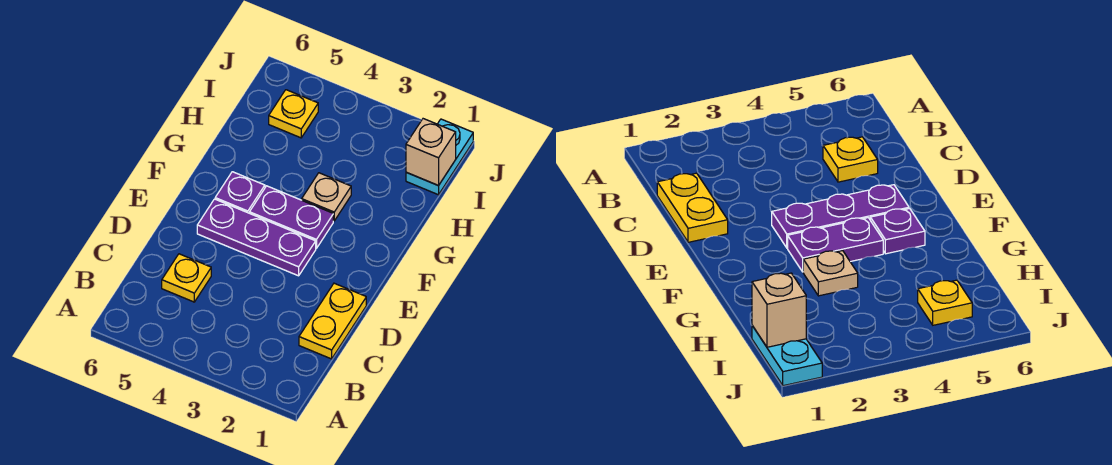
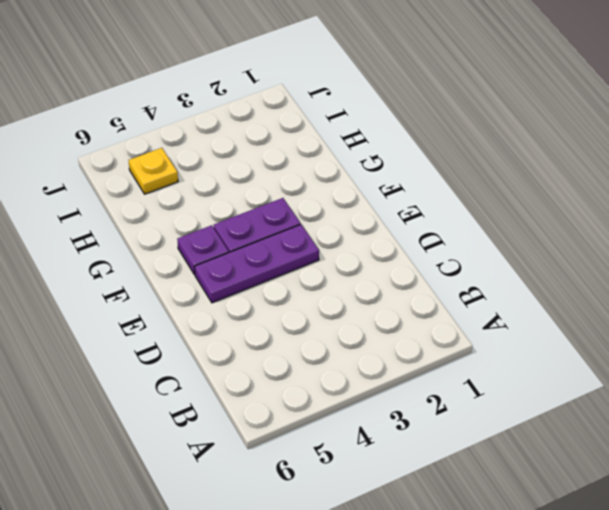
none -> yellow 1x2 plate [299,283,366,359]
none -> yellow 1x1 plate [162,254,211,302]

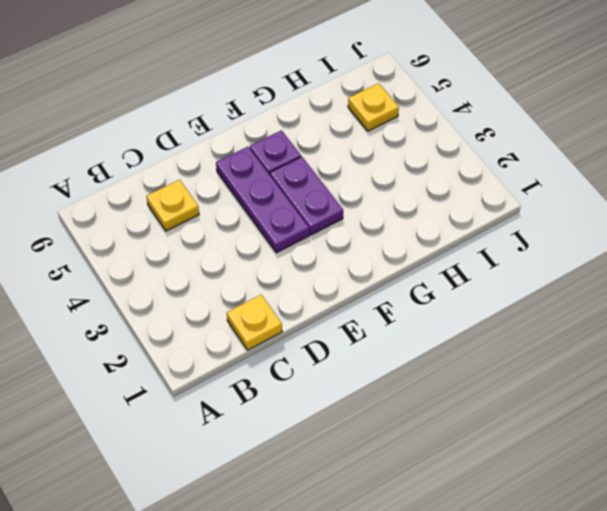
yellow 1x1 plate [227,295,282,350] -> yellow 1x2 plate [299,283,366,359]
none -> tan 1x1 plate [302,173,351,221]
none -> cyan 1x2 plate [406,119,473,195]

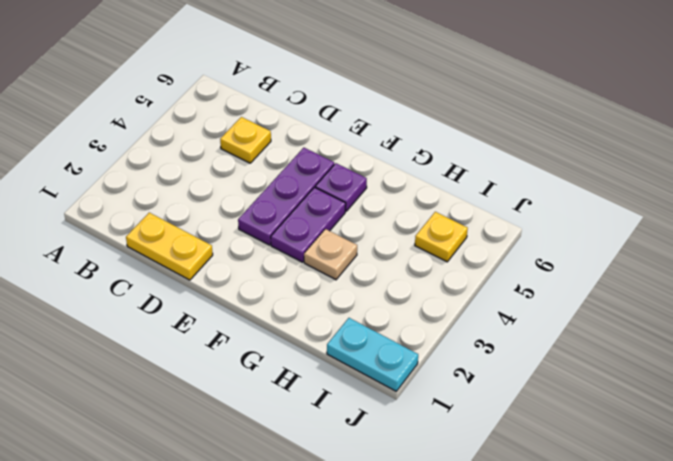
none -> tan 1x1 brick [406,119,456,186]

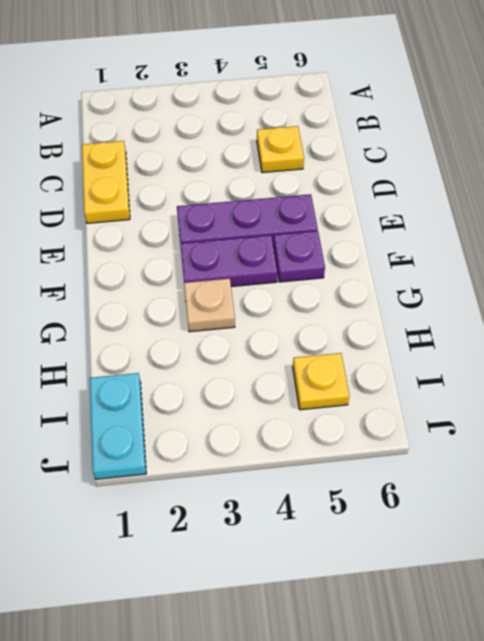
none -> tan 1x1 brick [406,119,456,186]

